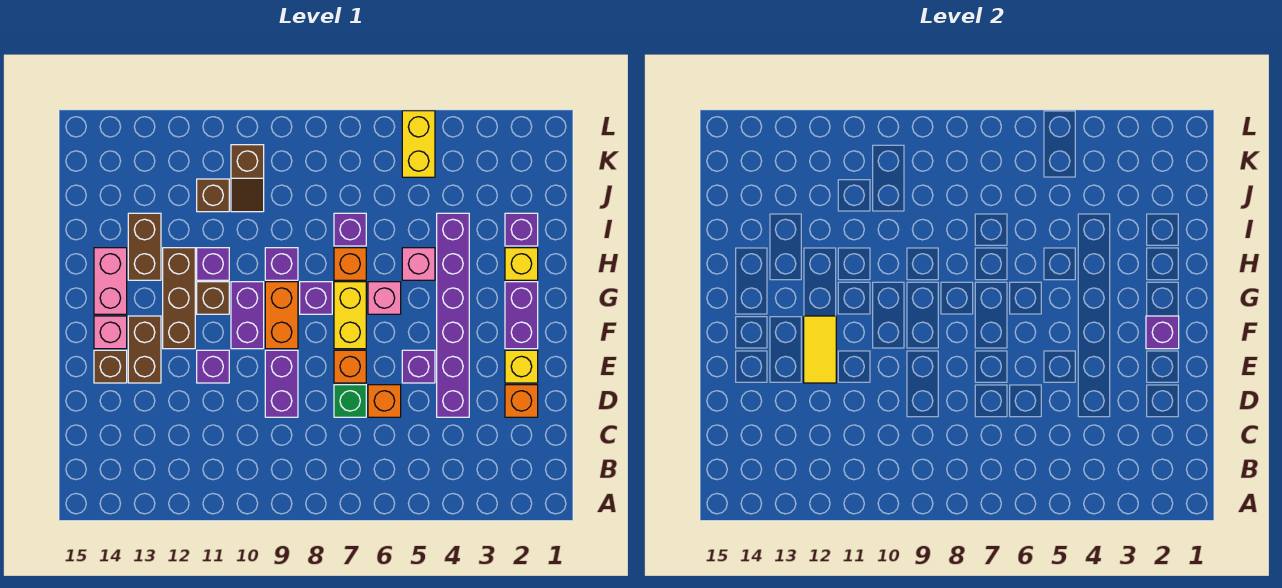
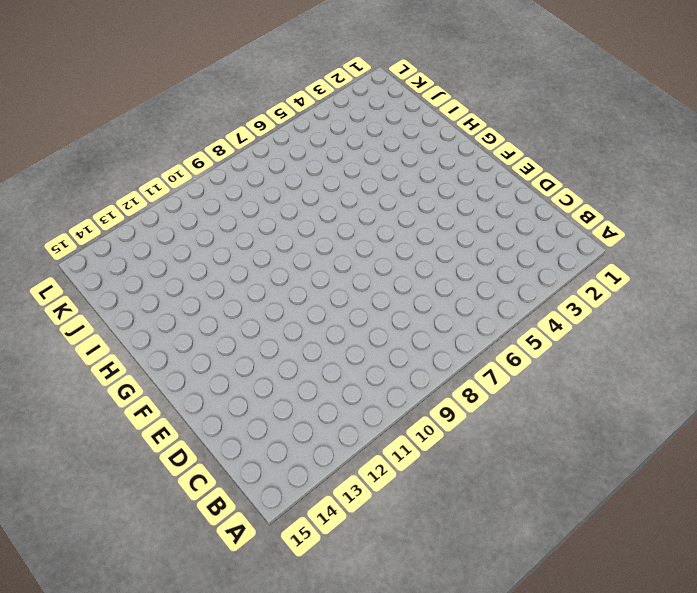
none -> orange 1x1 brick [505,385,538,417]
none -> purple 1x6 brick [437,213,469,417]
none -> orange 1x1 brick [368,385,401,417]
none -> green 1x1 brick [334,385,366,417]

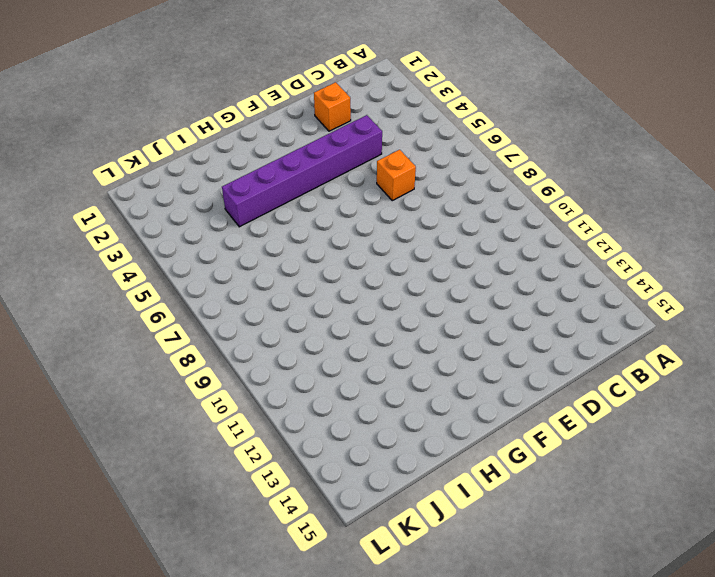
none -> green 1x1 brick [334,385,366,417]
none -> purple 1x2 brick [265,350,298,417]
none -> yellow 1x1 brick [505,350,538,383]
none -> purple 1x1 brick [402,350,435,383]

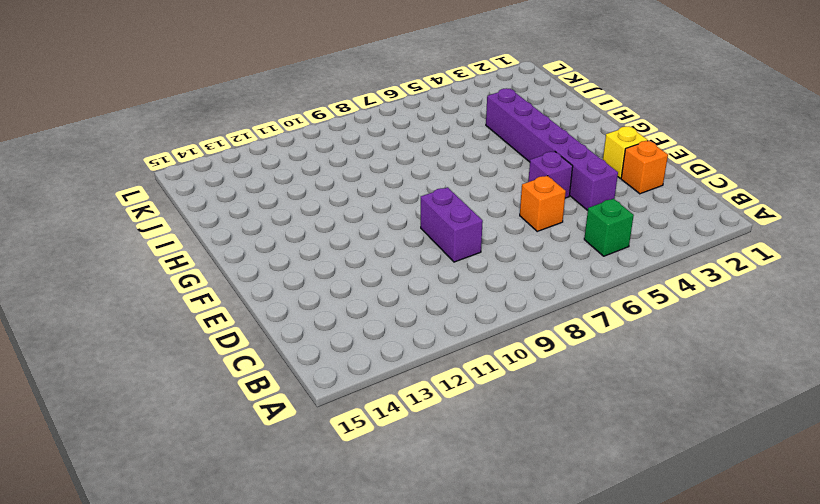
green 1x1 brick [584,199,634,256] -> green 1x1 brick moved to [334,385,366,417]
none -> orange 1x1 brick [334,350,366,383]
none -> purple 1x1 brick [197,350,229,383]
none -> brown 1x2 brick [128,316,161,383]
none -> brown 1x1 brick [94,350,127,383]

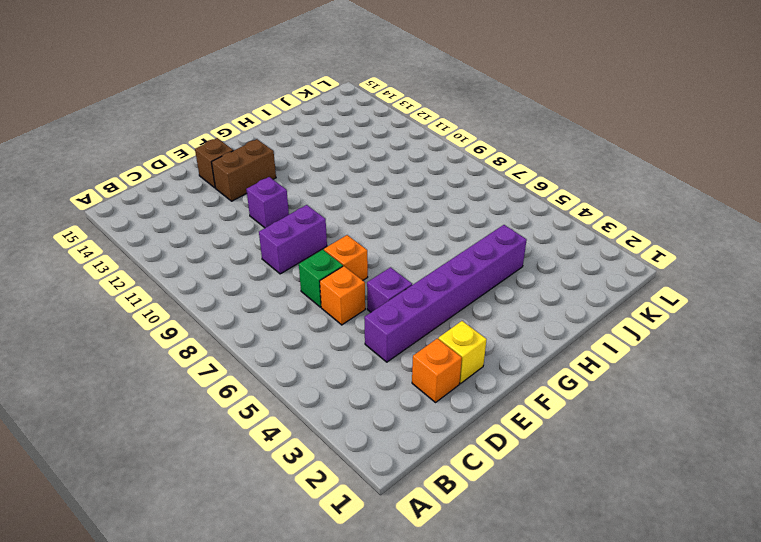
none -> purple 1x2 brick [505,282,538,349]
none -> yellow 1x2 brick [334,282,366,349]
none -> orange 1x2 brick [265,282,298,349]
none -> purple 1x2 brick [231,282,264,349]

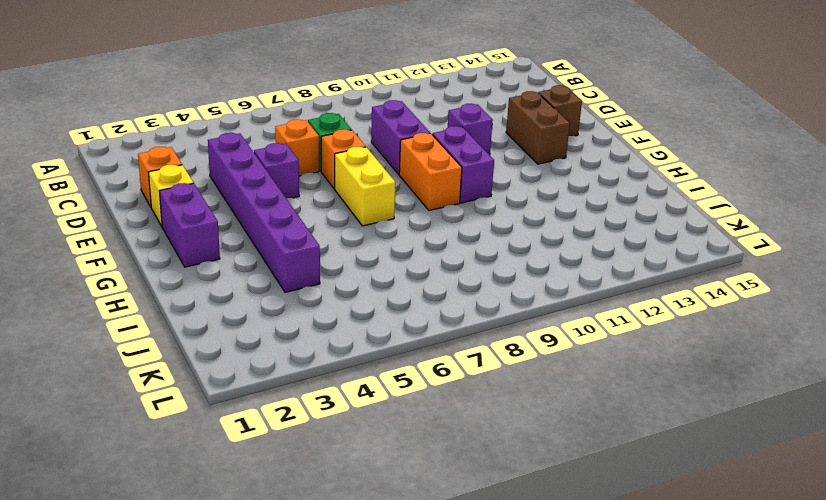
none -> brown 1x3 brick [163,248,195,349]
none -> pink 1x1 brick [94,316,127,349]
none -> pink 1x1 brick [368,282,401,314]
none -> purple 1x1 brick [300,282,332,314]

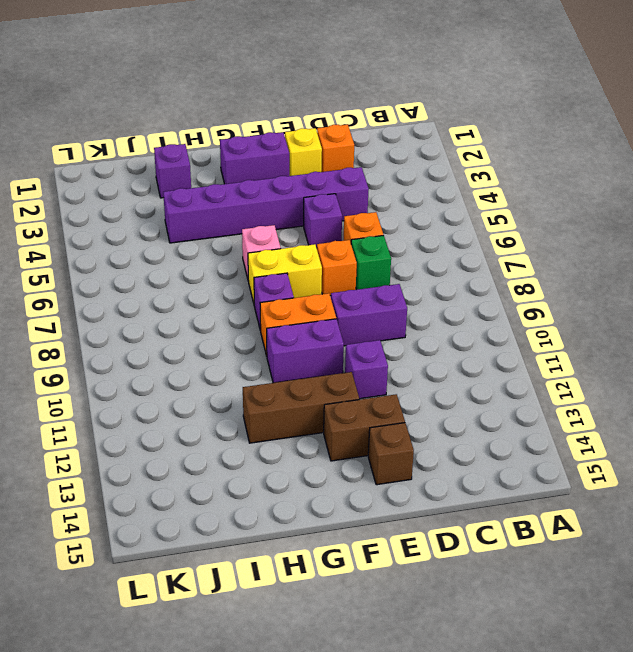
none -> pink 1x1 brick [94,316,127,349]
none -> brown 1x1 brick [197,282,229,314]
none -> pink 1x2 brick [94,248,127,314]
none -> yellow 1x1 brick [505,248,538,280]

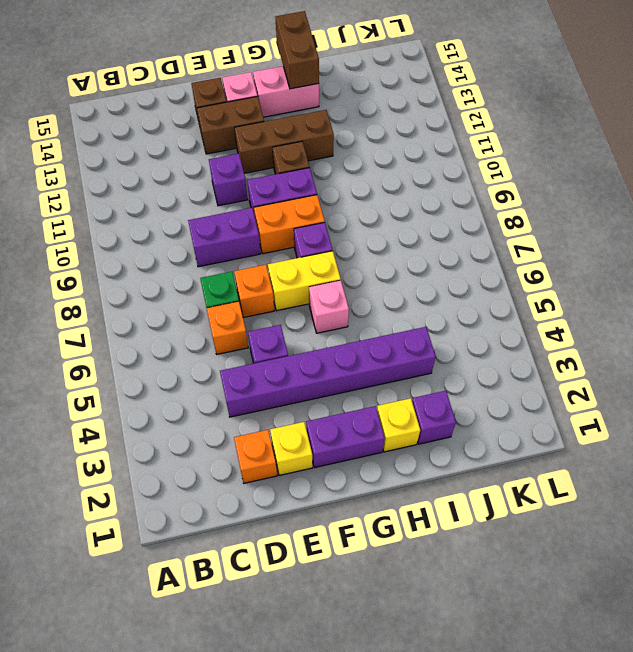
brown 1x2 brick [276,11,319,89] -> brown 1x2 brick turned to [128,213,161,280]
none -> pink 1x1 brick [402,248,435,280]
none -> orange 1x1 brick [334,248,366,280]
none -> purple 1x1 brick [265,248,298,280]
none -> purple 1x1 brick [197,248,229,280]

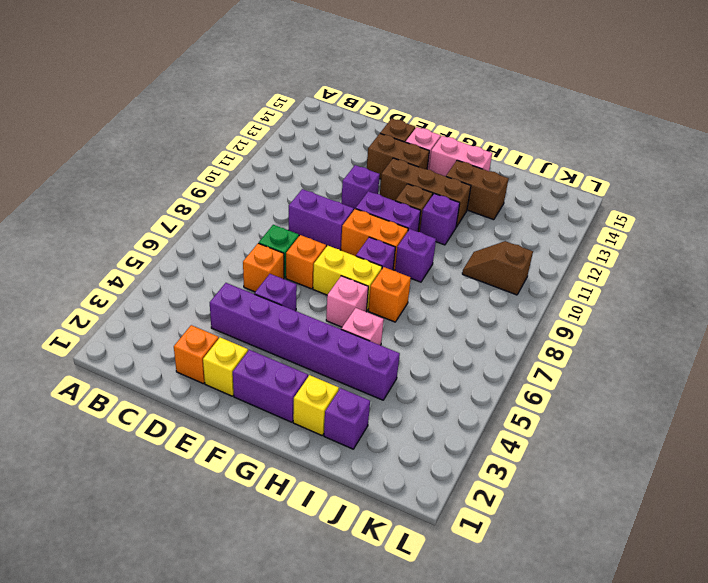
none -> purple 1x1 brick [334,213,366,246]
none -> brown 1x1 brick [197,179,229,212]
none -> yellow 1x2 brick [402,111,435,177]
none -> yellow 1x2 tile [804,316,836,383]

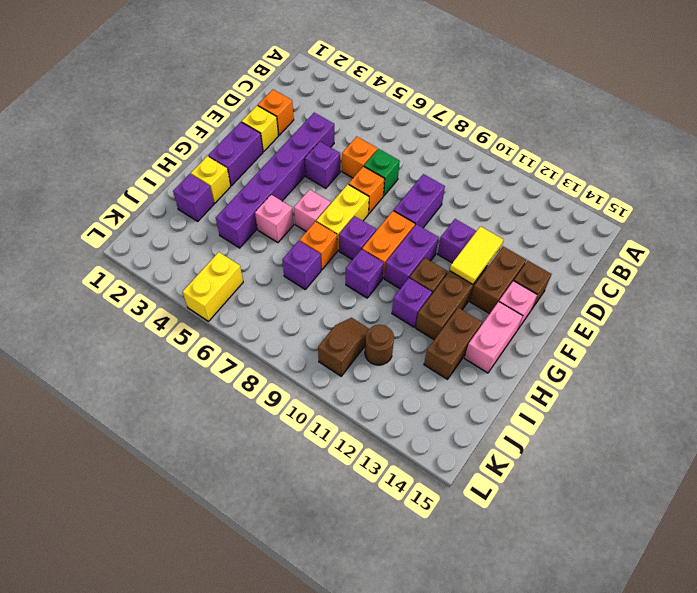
brown 1x1 round brick [365,325,394,365] -> brown 1x1 brick [197,179,229,212]
none -> purple 1x1 brick [1146,316,1179,349]

